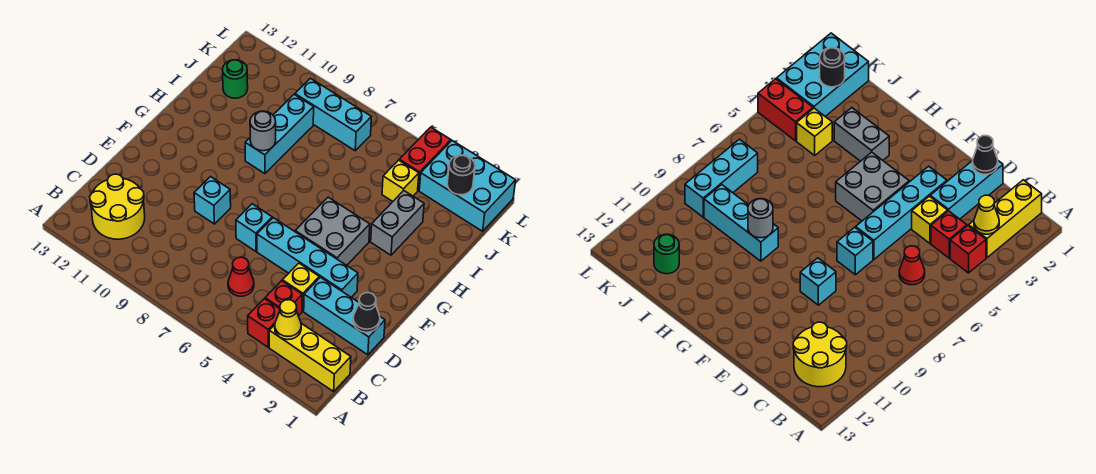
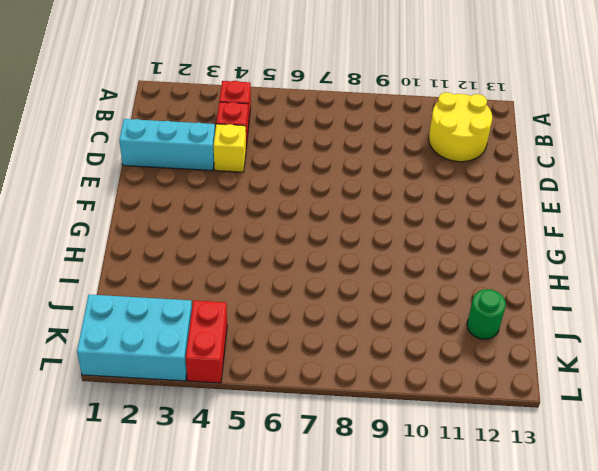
none -> yellow 1x3 brick [269,323,351,392]
none -> red 1x1 cone [228,257,254,296]
none -> cyan 1x4 brick [257,218,358,297]

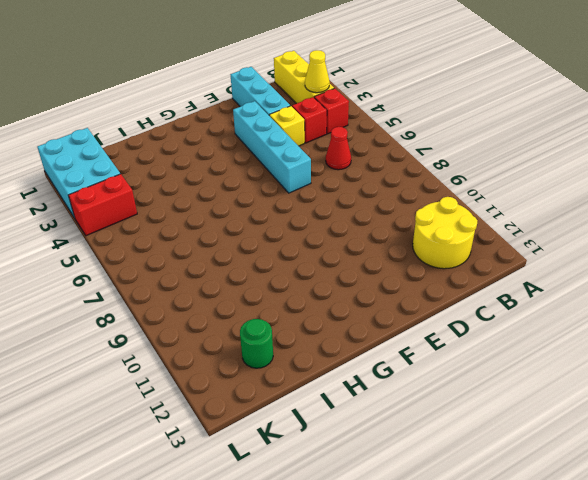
none -> cyan 1x1 brick [236,204,272,251]
none -> cyan 1x1 brick [194,177,231,224]
none -> grey 2x2 brick [295,197,370,265]

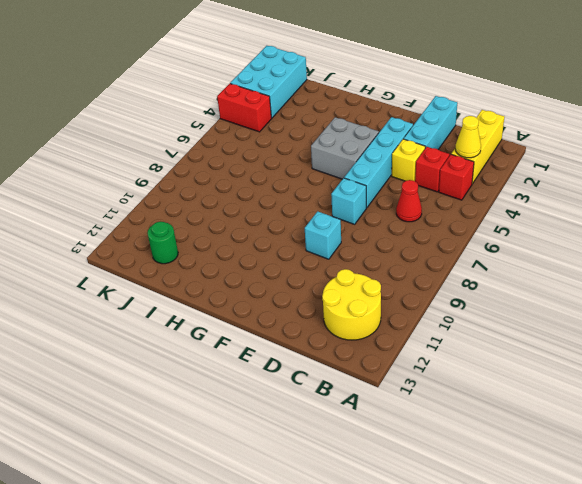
none -> grey 1x2 brick [371,191,424,255]
none -> cyan 1x3 brick [245,94,314,174]
none -> yellow 1x1 brick [382,160,419,201]

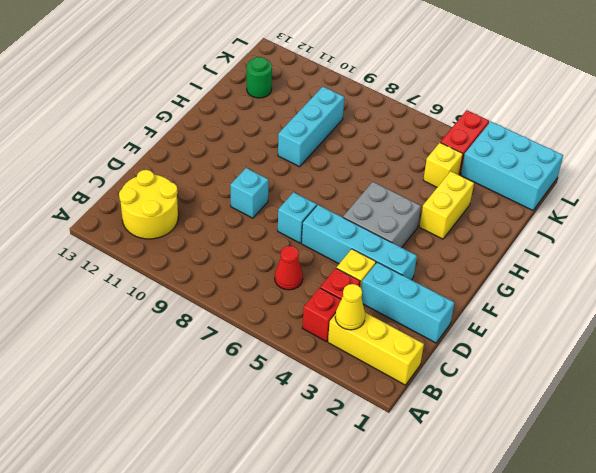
yellow 1x2 brick [420,171,474,239] -> grey 1x2 brick [371,191,424,255]
none -> cyan 1x3 brick [295,78,371,151]
none -> black 1x1 cone [353,293,380,332]
none -> grey 1x1 round brick [250,111,276,151]

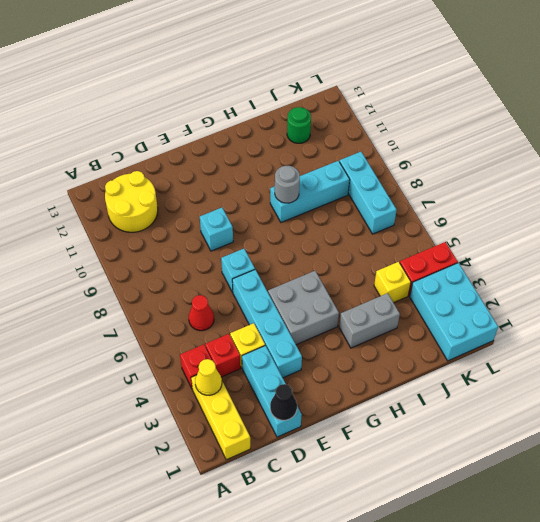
none -> black 1x1 round brick [447,155,475,195]

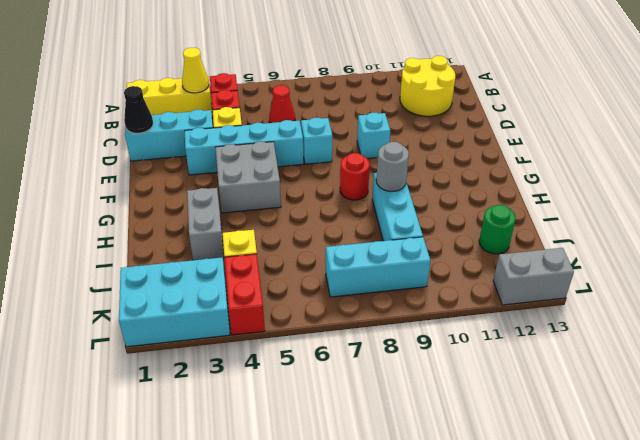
red 1x1 round brick [340,153,370,200] -> none
grey 1x2 brick [493,248,574,305] -> none
none -> black 1x1 round brick [447,155,475,195]

